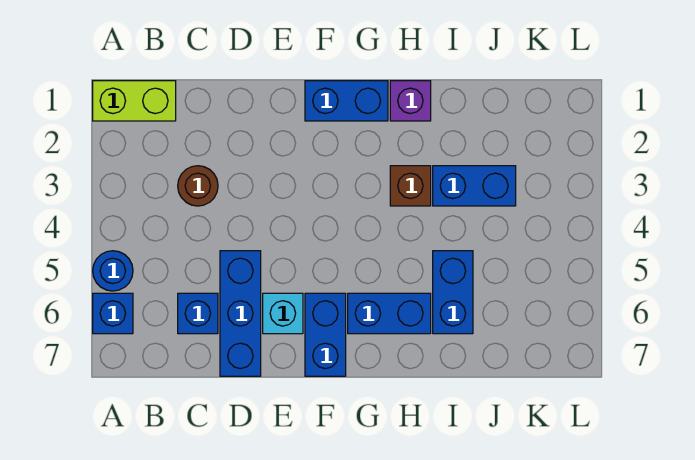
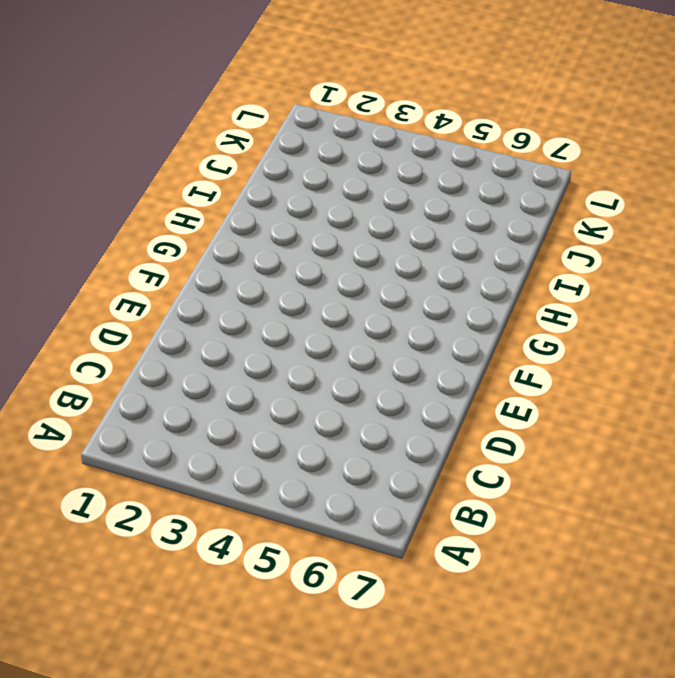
none -> lime 1x2 brick [93,81,176,121]
none -> blue 1x1 round brick [93,251,133,291]
none -> blue 1x1 brick [93,293,133,334]

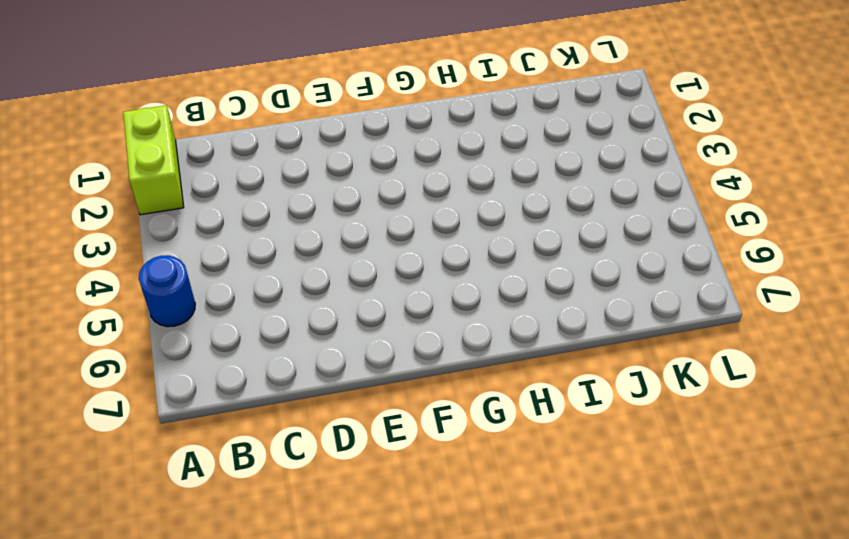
lime 1x2 brick [123,105,184,215] -> lime 1x2 brick turned to [93,81,176,121]
none -> blue 1x1 brick [93,293,133,334]
none -> brown 1x1 round brick [178,166,218,206]
none -> blue 1x1 brick [178,293,218,334]

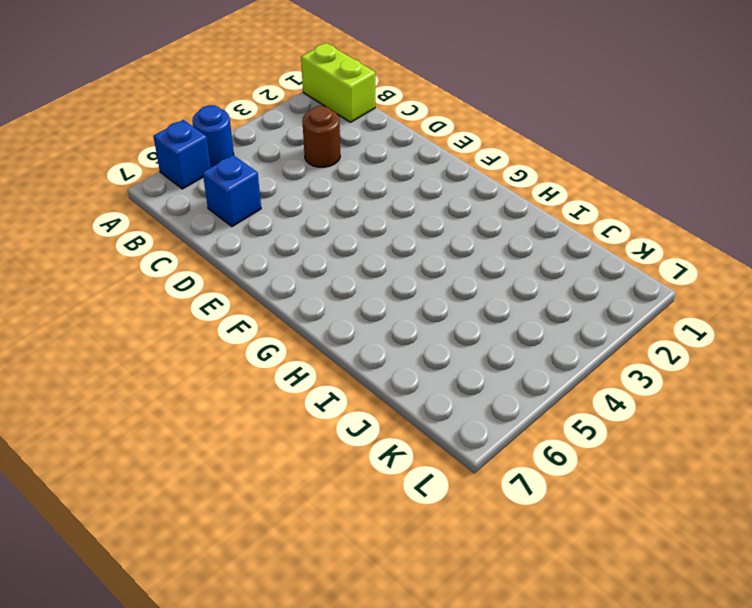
none -> blue 1x3 brick [220,251,261,376]
none -> cyan 1x1 brick [263,293,303,334]
none -> blue 1x2 brick [305,81,388,121]

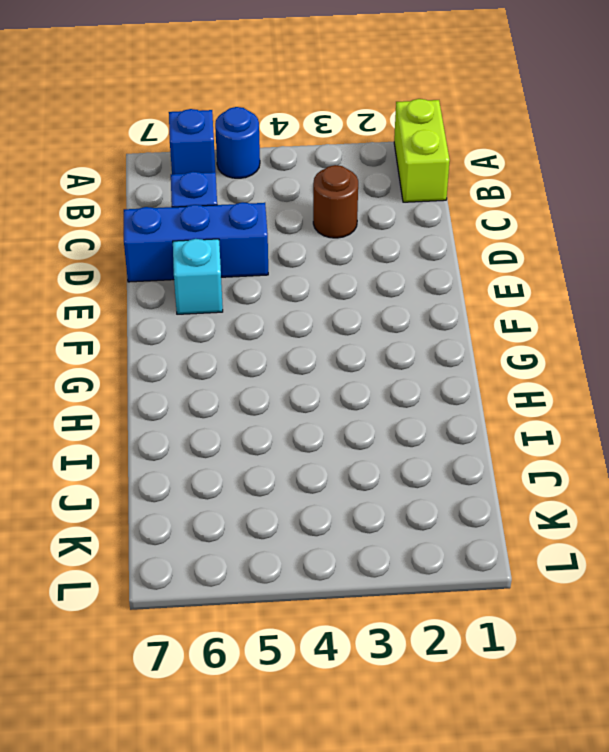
none -> blue 1x2 brick [305,81,388,121]
none -> blue 1x2 brick [305,293,346,376]
none -> blue 1x2 brick [348,293,431,334]

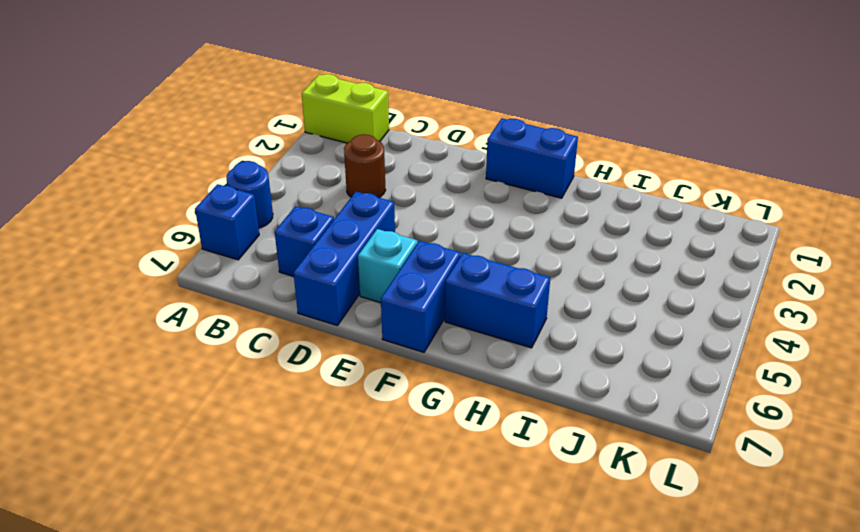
none -> purple 1x1 brick [390,81,431,121]
none -> brown 1x1 brick [390,166,431,206]
none -> blue 1x2 brick [433,166,516,206]

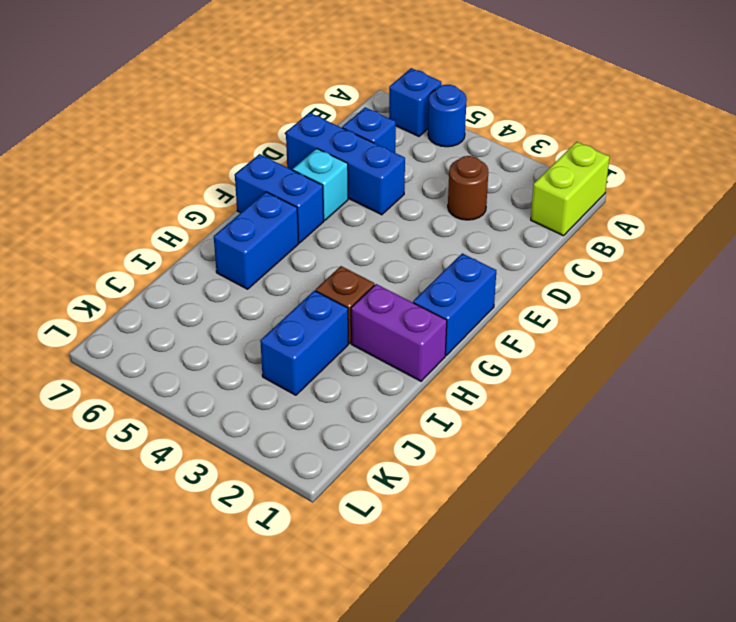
purple 1x2 brick [351,284,447,381] -> purple 1x1 brick [390,81,431,121]
none -> blue 1x2 brick [433,251,473,334]

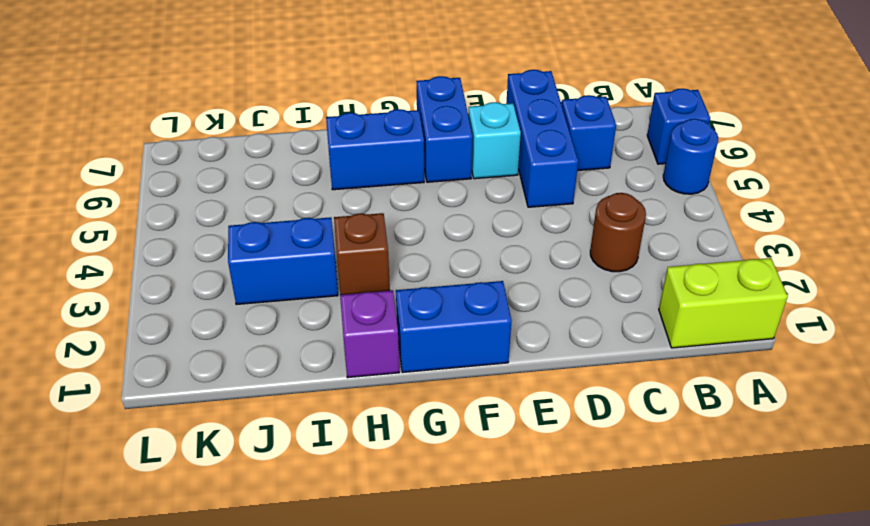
none -> blue 1x2 brick [433,251,473,334]

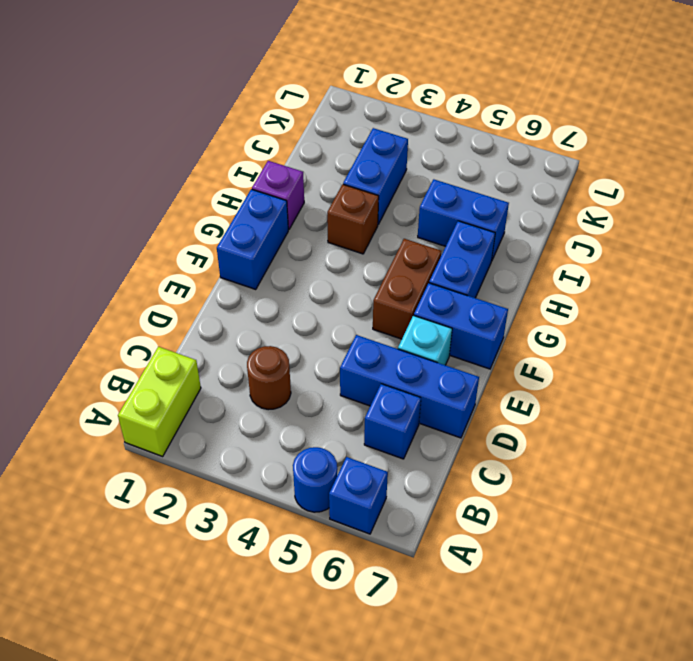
brown 1x2 brick [373,239,441,339] -> none

